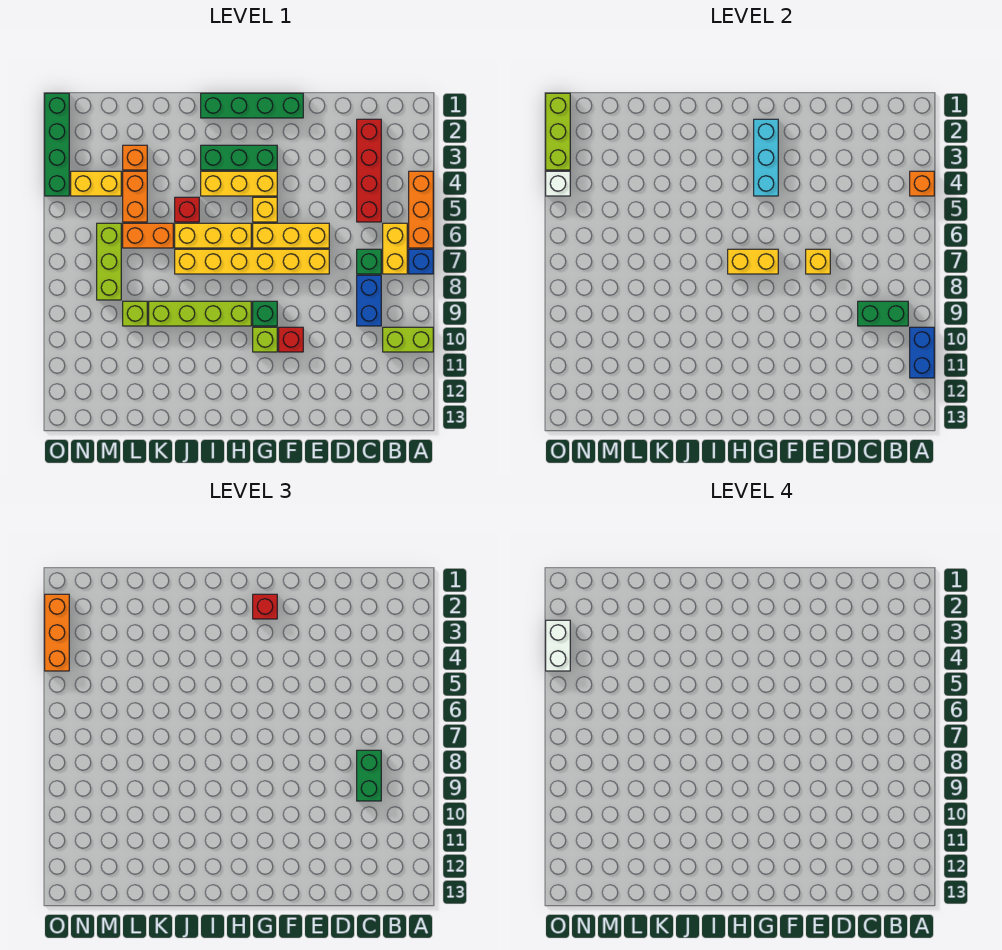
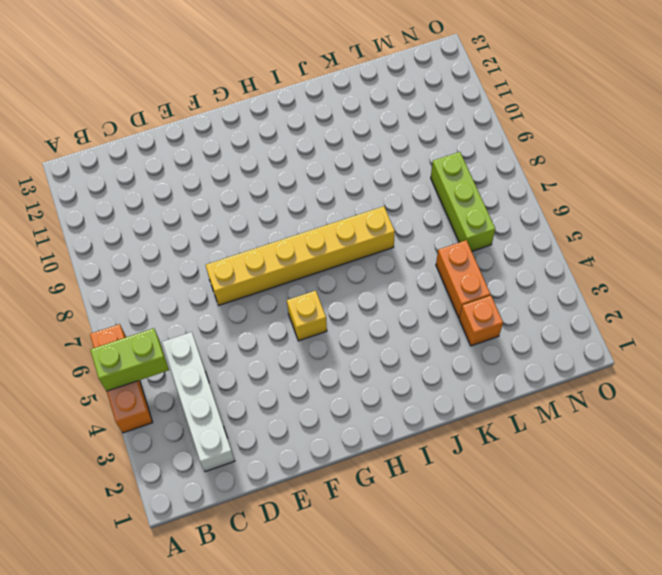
lime 1x2 brick [90,328,169,391] -> lime 1x2 brick moved to [383,327,433,352]
white 1x4 brick [162,332,235,472] -> red 1x4 brick [357,119,381,222]
none -> blue 1x1 brick [409,249,433,274]
none -> yellow 1x2 brick [383,223,407,274]
none -> green 1x1 brick [357,249,381,274]
none -> blue 1x2 brick [357,275,381,326]

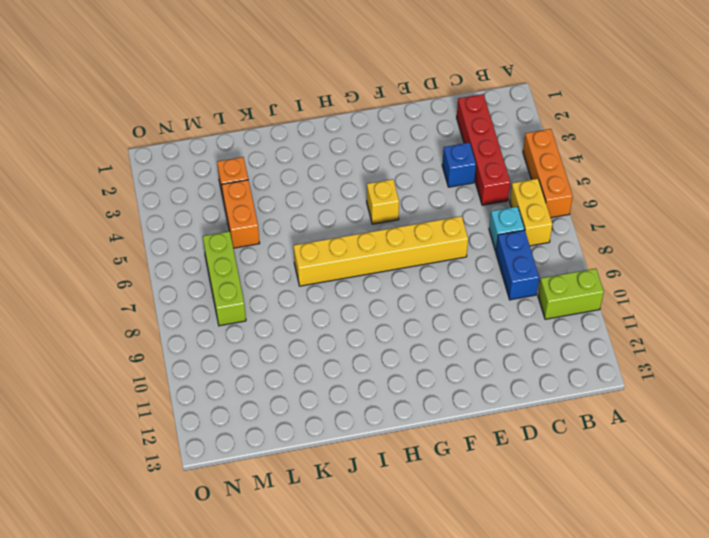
cyan 1x1 brick [489,207,524,251] -> green 1x1 brick [357,249,381,274]
blue 1x1 brick [442,143,476,187] -> blue 1x1 brick moved to [409,249,433,274]
none -> yellow 1x3 brick [253,223,329,248]
none -> green 1x4 brick [201,93,303,118]
none -> red 1x1 brick [279,327,303,352]
none -> green 1x3 brick [201,145,277,170]

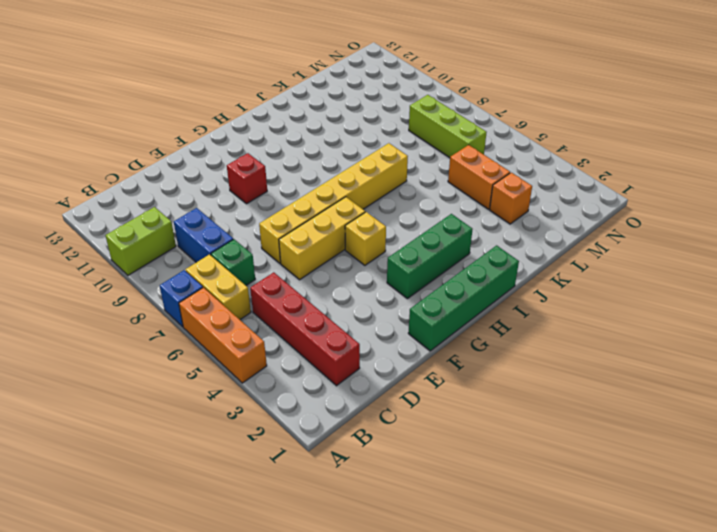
none -> yellow 1x3 brick [201,171,277,196]
none -> green 1x1 brick [253,301,277,326]
none -> lime 1x1 brick [253,327,277,352]
none -> yellow 1x3 brick [175,223,251,248]

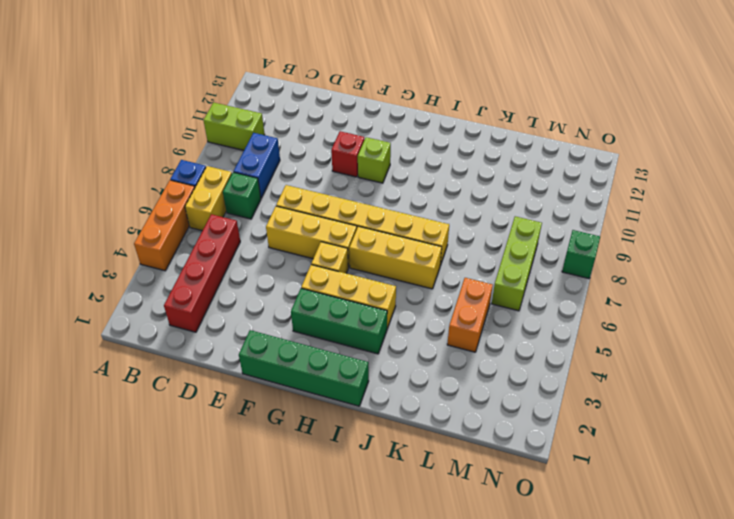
green 1x1 brick [562,230,600,279] -> green 1x1 brick moved to [253,301,277,326]
none -> lime 1x4 brick [149,301,251,326]
none -> red 1x1 brick [175,197,199,222]
none -> orange 1x2 brick [123,223,173,248]
none -> orange 1x1 brick [123,145,147,170]

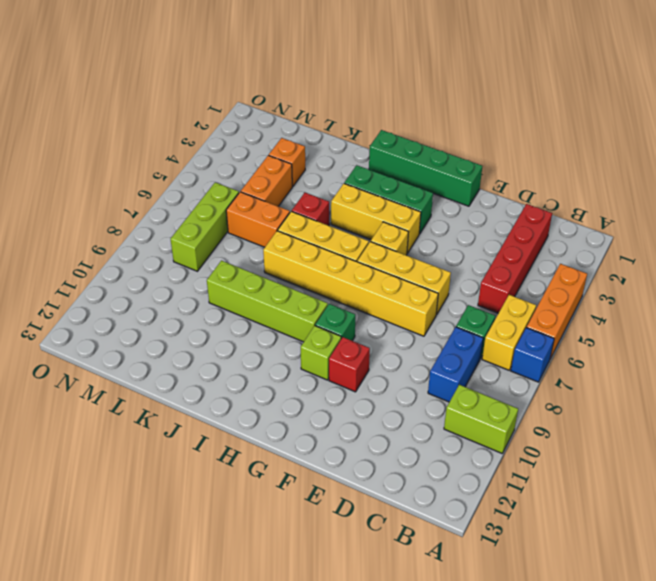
none -> lime 1x1 brick [123,301,147,326]
none -> yellow 1x2 brick [71,171,121,196]
none -> green 1x4 brick [45,93,69,196]
none -> orange 1x1 brick [910,171,934,196]

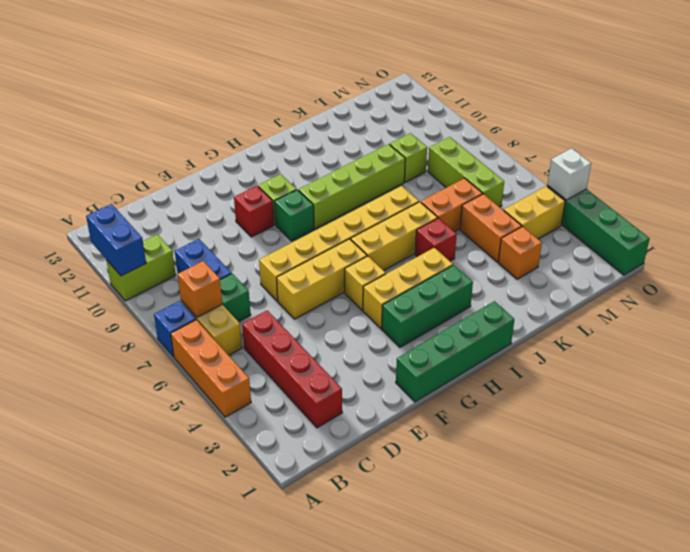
orange 1x1 brick [178,261,222,317] -> orange 1x1 brick moved to [910,171,934,196]
none -> green 1x2 brick [858,301,908,326]
none -> yellow 1x1 brick [806,249,830,274]
none -> cyan 1x3 brick [754,119,778,196]
none -> yellow 1x2 brick [728,249,778,274]

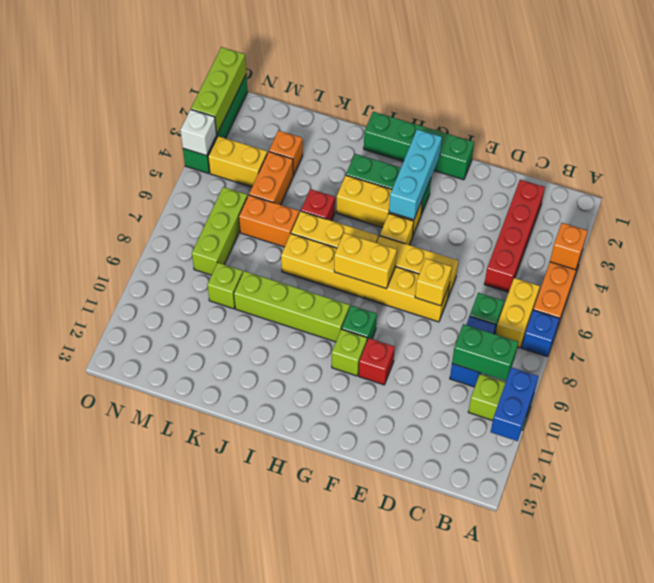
none -> green 1x2 brick [357,750,381,801]
none -> red 1x1 brick [253,594,277,619]
none -> orange 1x3 brick [45,594,69,671]
none -> white 1x2 brick [546,620,570,671]

